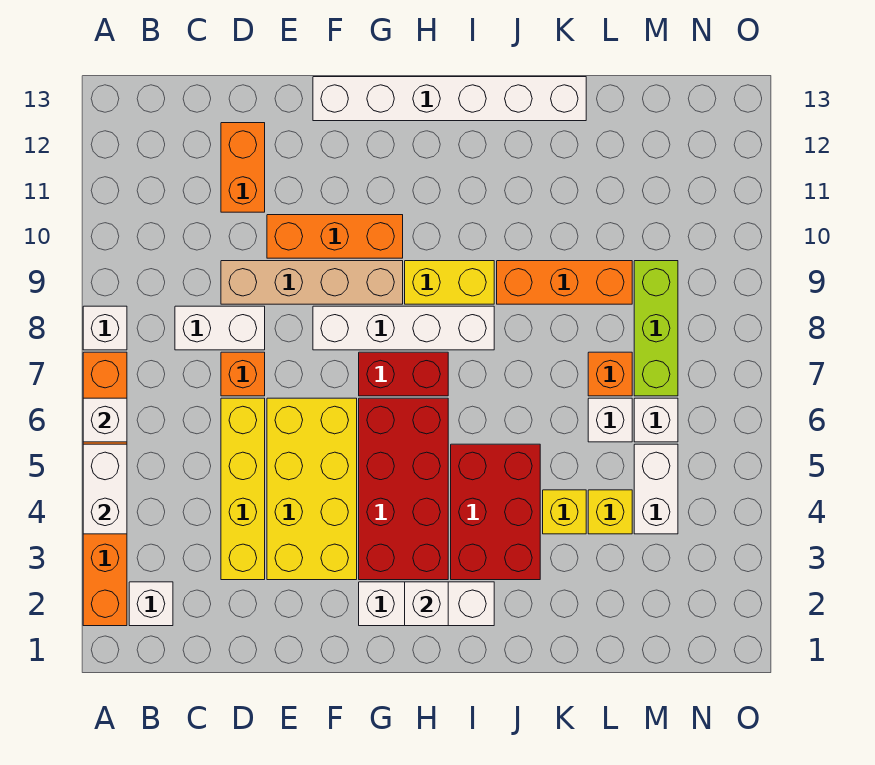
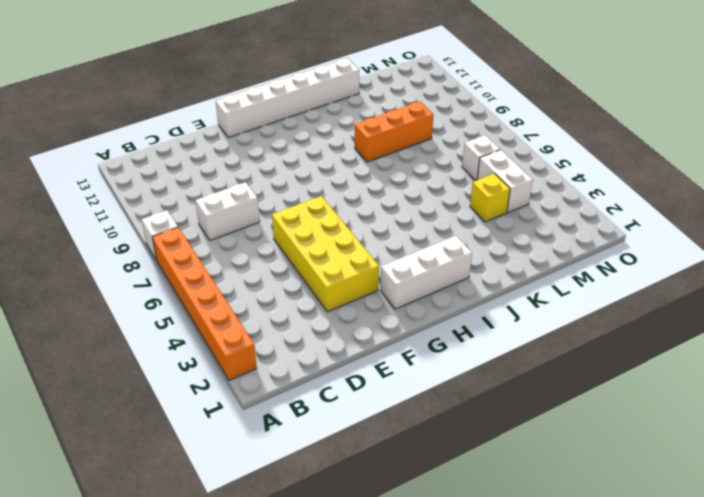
none -> white 1x1 brick [129,582,173,626]
none -> yellow 1x4 brick [221,398,265,580]
none -> orange 1x1 brick [221,352,265,396]

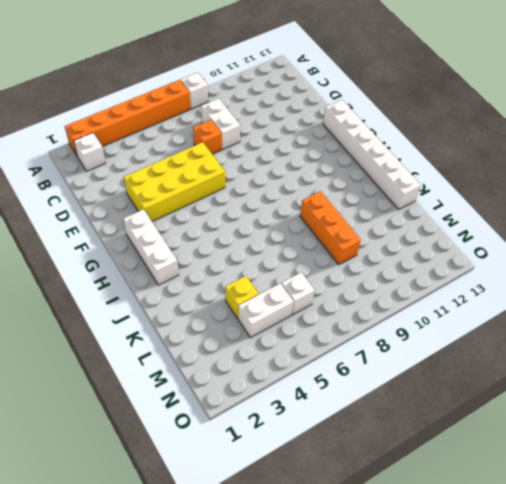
none -> yellow 1x4 brick [221,398,265,580]
none -> tan 1x4 brick [221,261,403,304]
none -> orange 1x2 brick [221,123,265,212]

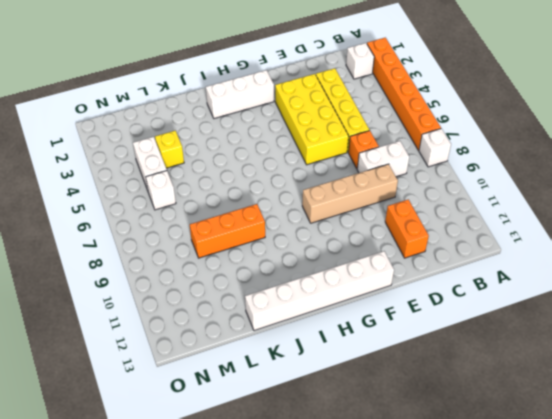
none -> orange 1x3 brick [267,215,403,258]
none -> white 1x4 brick [313,306,494,350]
none -> red 2x4 brick [359,398,448,580]

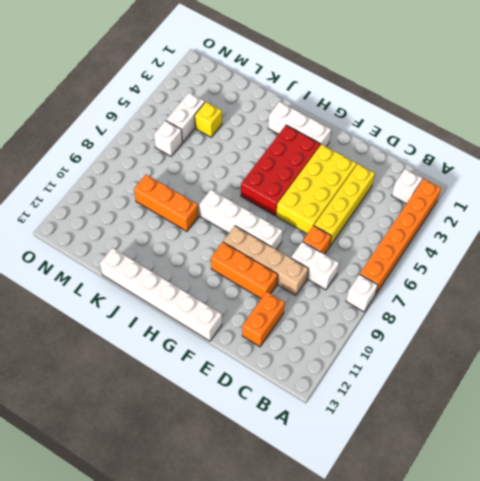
none -> red 1x2 brick [359,352,448,396]
none -> yellow 1x2 brick [405,261,494,304]
none -> red 2x3 brick [451,444,540,580]

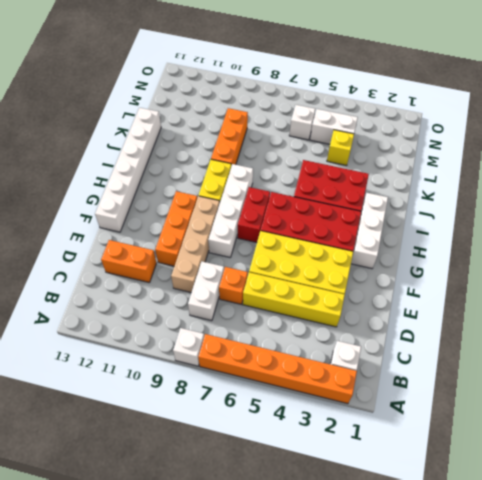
none -> yellow 1x1 brick [543,490,586,534]
none -> white 1x1 brick [588,398,632,442]
none -> orange 1x1 brick [588,352,632,396]

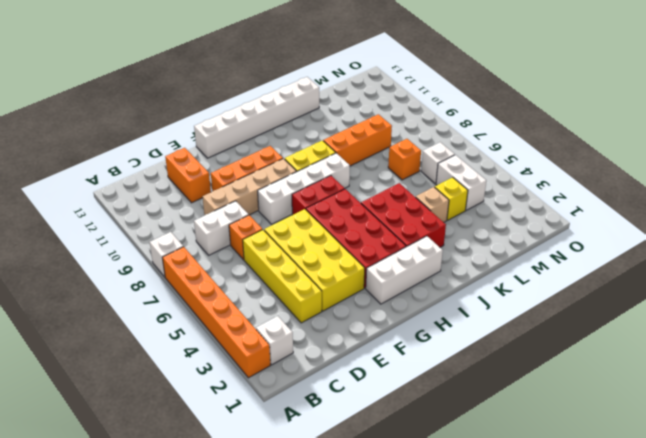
tan 1x1 brick [416,187,449,222] -> yellow 1x1 brick [543,490,586,534]
none -> white 1x1 brick [588,398,632,442]
none -> lime 1x3 brick [634,261,678,396]
none -> white 1x2 brick [83,444,127,534]

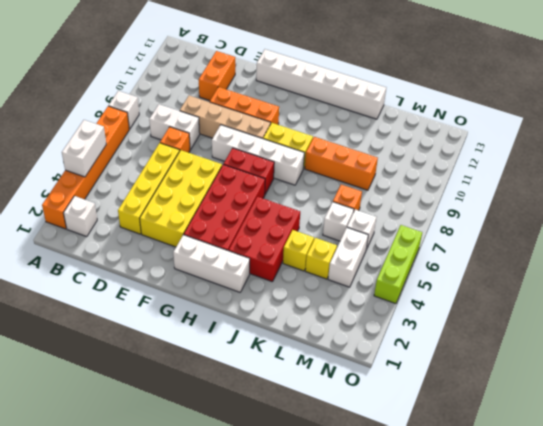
lime 1x3 brick [374,225,422,304] -> lime 1x3 brick moved to [634,261,678,396]
none -> white 1x1 brick [83,398,127,442]
none -> white 1x1 brick [405,582,448,626]

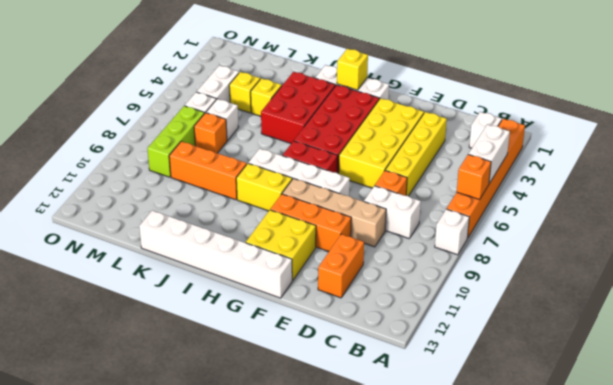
orange 1x1 brick [457,155,491,199] -> white 1x1 brick [83,398,127,442]
yellow 2x2 brick [246,210,316,281] -> none
yellow 1x1 brick [337,49,368,90] -> white 1x1 brick [405,582,448,626]

